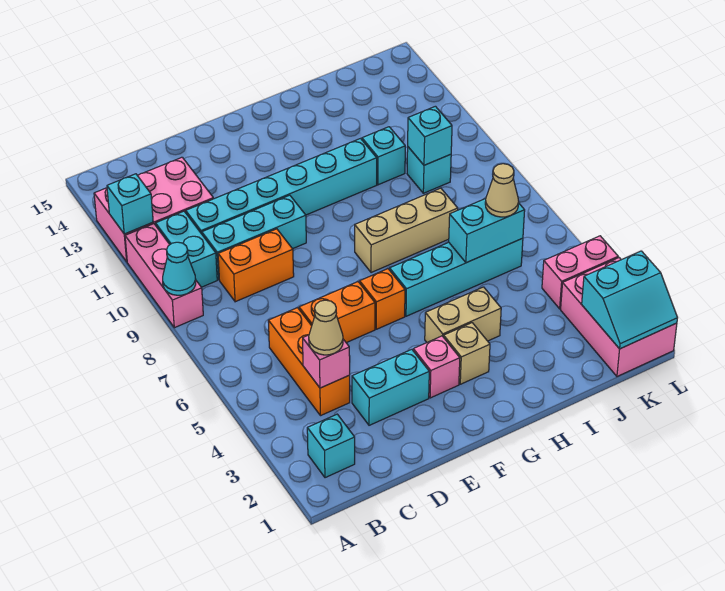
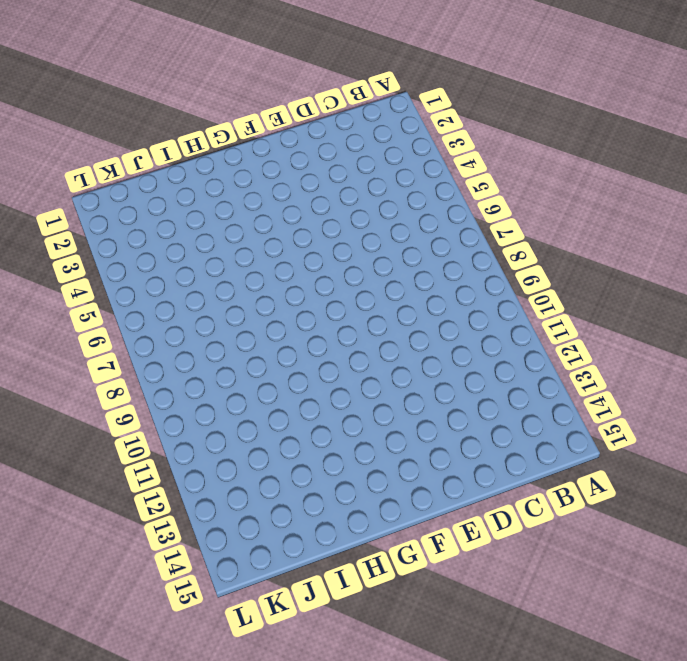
none -> pink 1x3 brick [125,224,203,328]
none -> pink 2x3 brick [94,157,213,262]
none -> cyan 1x1 brick [307,414,355,478]

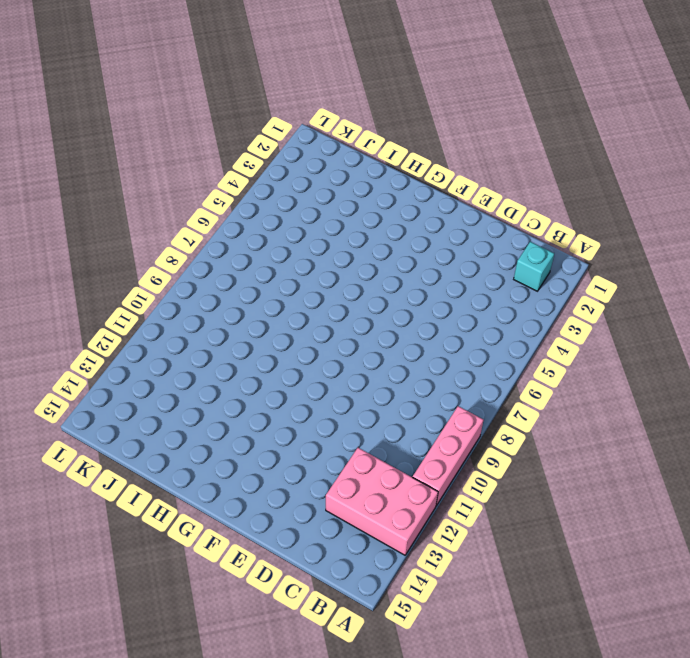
none -> cyan 1x2 brick [156,211,217,287]
none -> orange 1x3 brick [268,308,350,416]
none -> orange 1x2 brick [218,229,294,302]

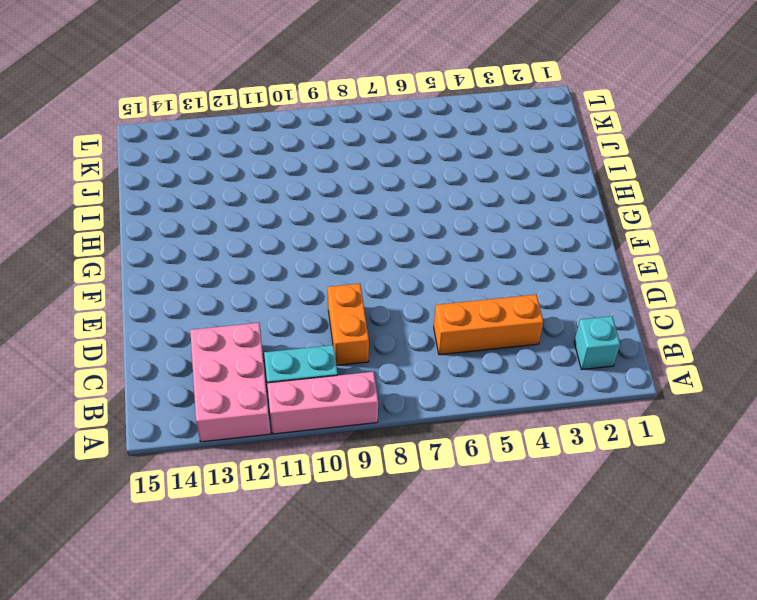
none -> cyan 1x3 brick [202,195,306,280]
none -> cyan 1x6 brick [186,139,377,234]
none -> cyan 1x2 brick [352,349,429,425]

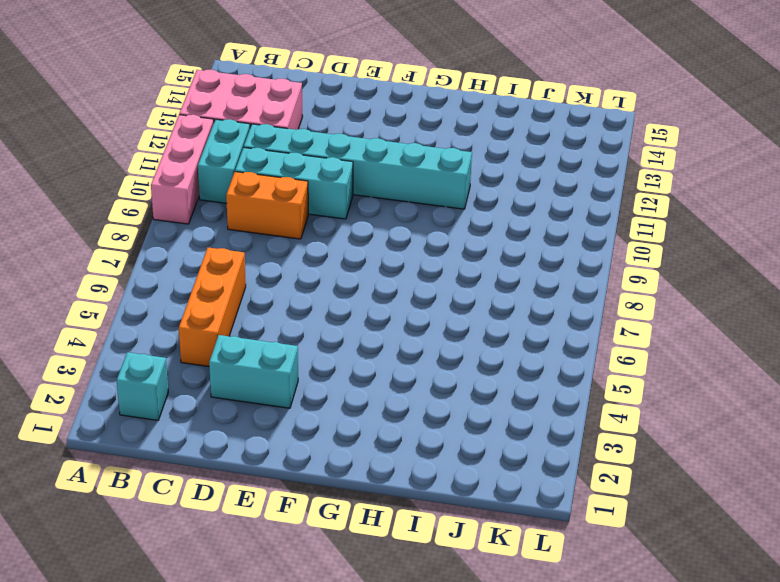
none -> orange 1x2 brick [299,282,375,343]
none -> pink 1x1 brick [413,336,460,398]
none -> orange 1x1 brick [360,269,405,329]

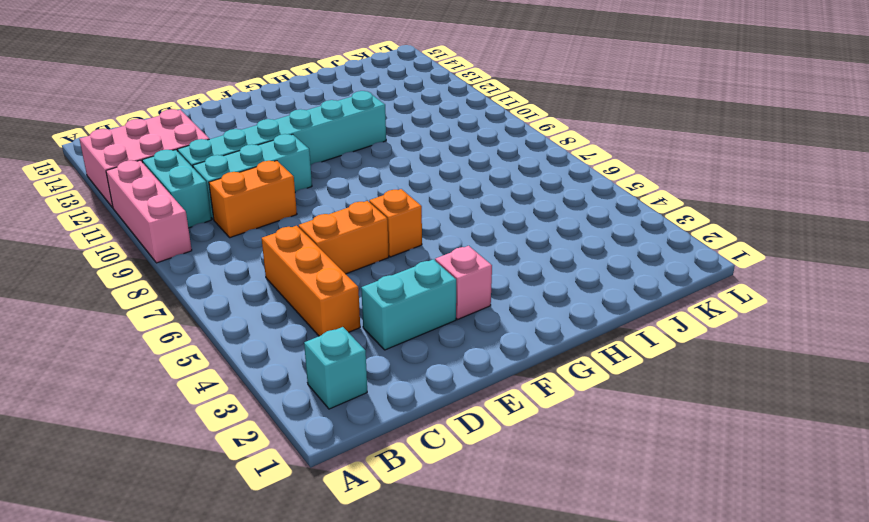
none -> tan 1x1 brick [444,323,490,384]
none -> tan 1x2 brick [425,287,501,342]
none -> cyan 1x4 brick [390,238,523,316]

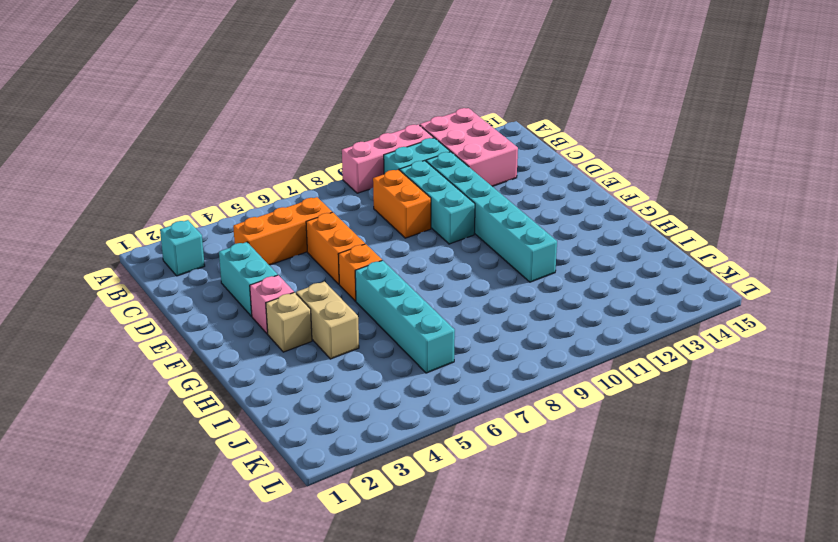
none -> tan 1x3 brick [355,188,458,273]
none -> cyan 1x1 brick [362,127,405,185]
none -> cyan 1x1 brick [407,147,451,193]

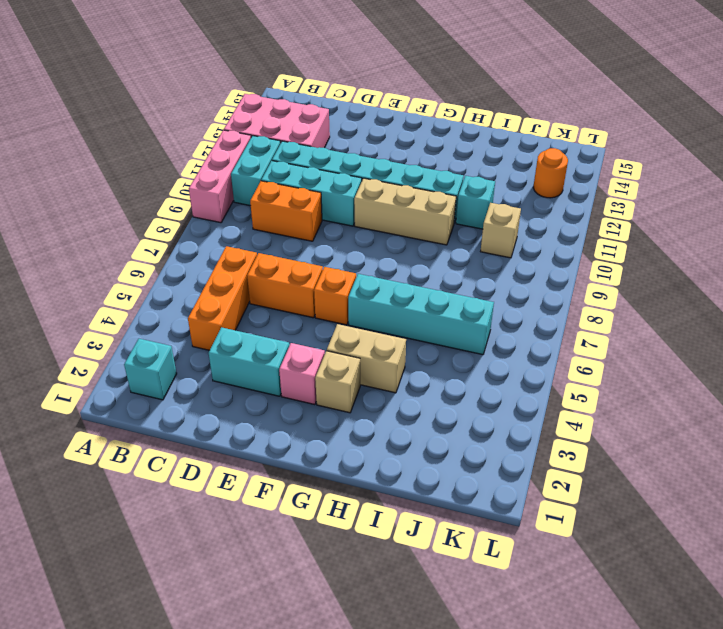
tan 1x3 brick [354,178,456,245] -> tan 1x3 brick moved to [355,188,458,273]
tan 1x1 brick [481,203,521,258] -> cyan 1x1 brick [407,147,451,193]
orange 1x1 round brick [533,148,568,198] -> none
none -> pink 2x3 brick [561,258,677,376]
none -> pink 1x2 brick [542,236,618,309]
none -> cyan 1x1 cone [163,242,196,295]

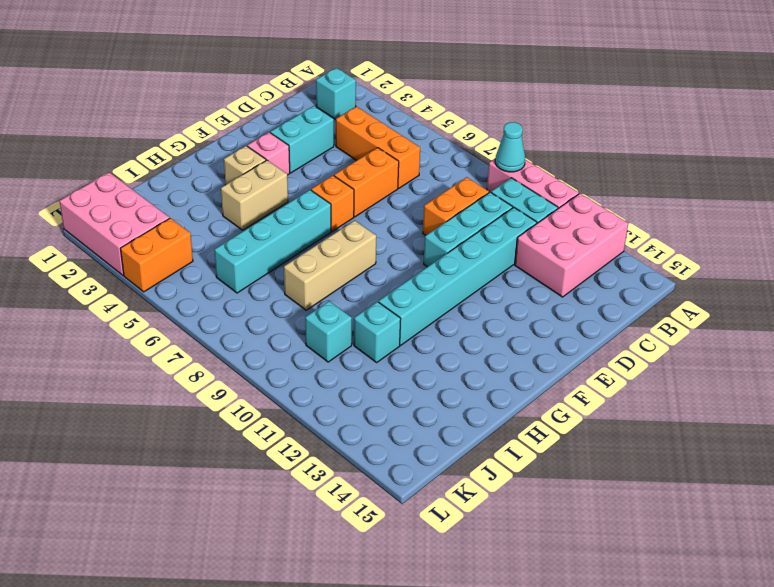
orange 1x2 brick [120,218,193,292] -> pink 1x2 brick [542,236,618,309]
none -> cyan 1x1 brick [107,174,153,234]
none -> pink 1x1 brick [303,335,350,388]
none -> cyan 1x2 brick [449,199,525,263]

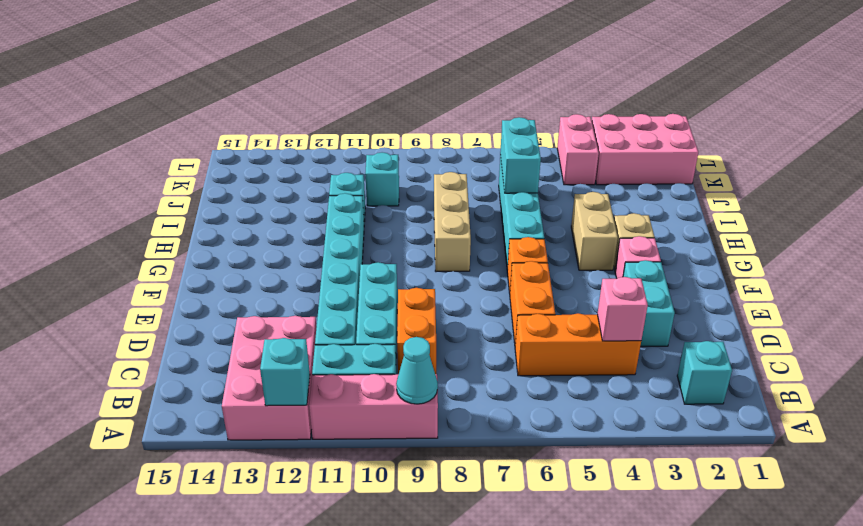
none -> cyan 1x1 brick [408,106,452,165]
none -> cyan 2x2 slope [582,251,678,349]
none -> tan 1x1 cone [309,300,343,355]

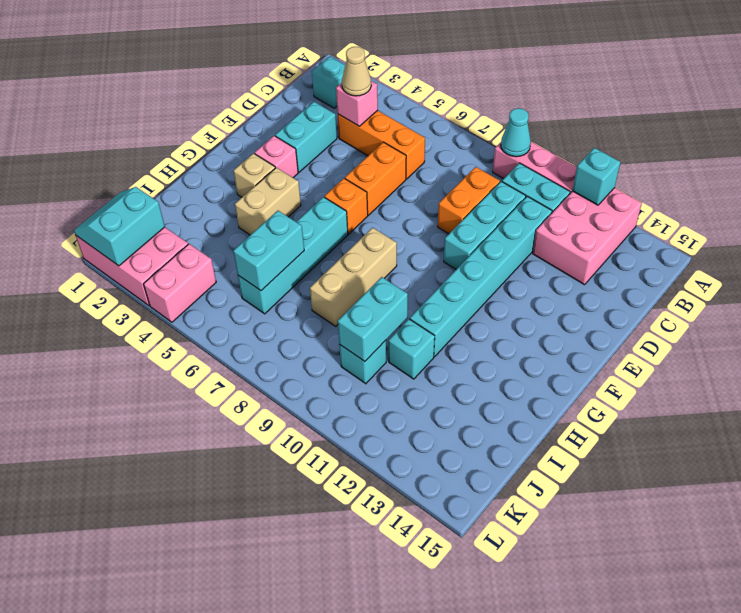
cyan 1x2 brick [338,277,408,361] -> cyan 1x1 brick [408,106,452,165]
none -> tan 1x1 cone [485,164,519,217]

